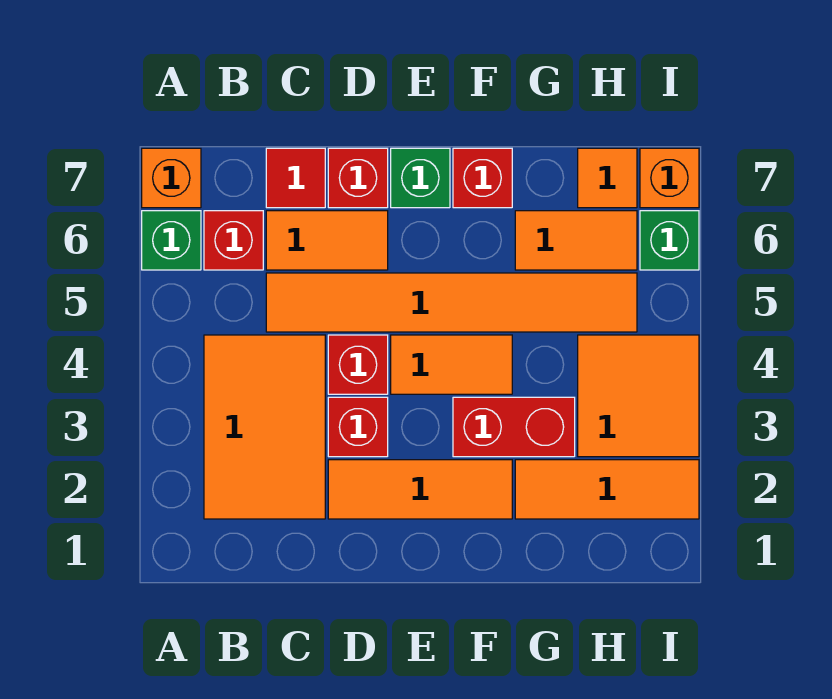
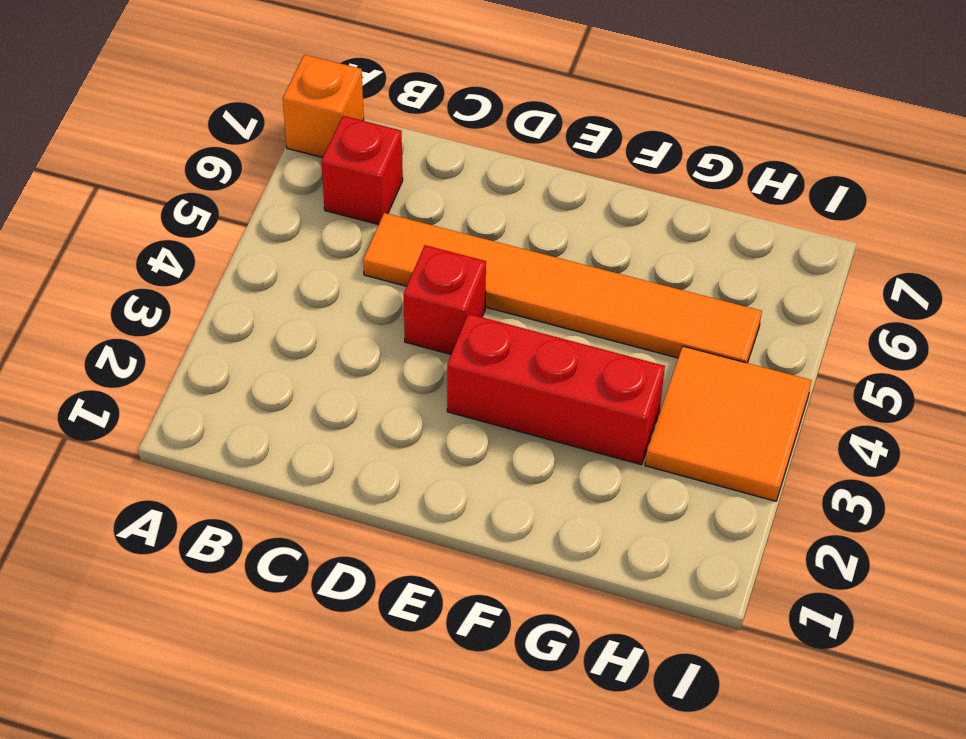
red 1x3 brick [447,314,665,465] -> red 1x2 brick [453,397,575,457]
none -> green 1x1 brick [142,211,201,270]
none -> orange 2x3 tile [204,335,325,519]
none -> orange 1x2 tile [266,211,388,270]

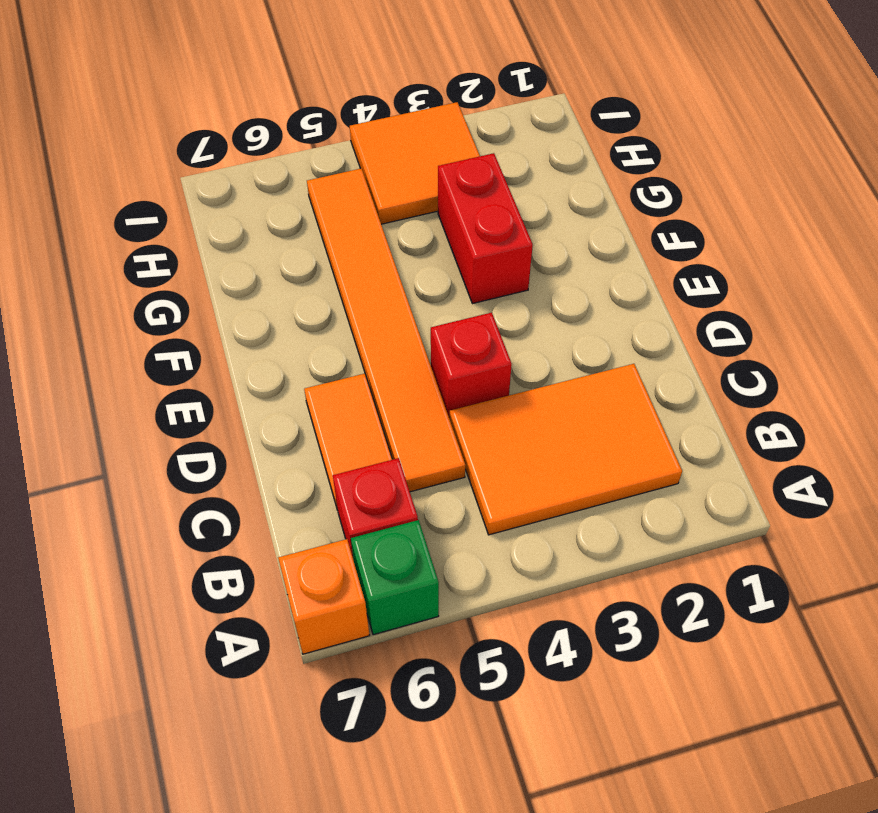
none -> red 1x1 tile [266,148,325,208]
none -> orange 1x3 tile [328,460,512,519]
none -> red 1x1 brick [328,397,388,457]

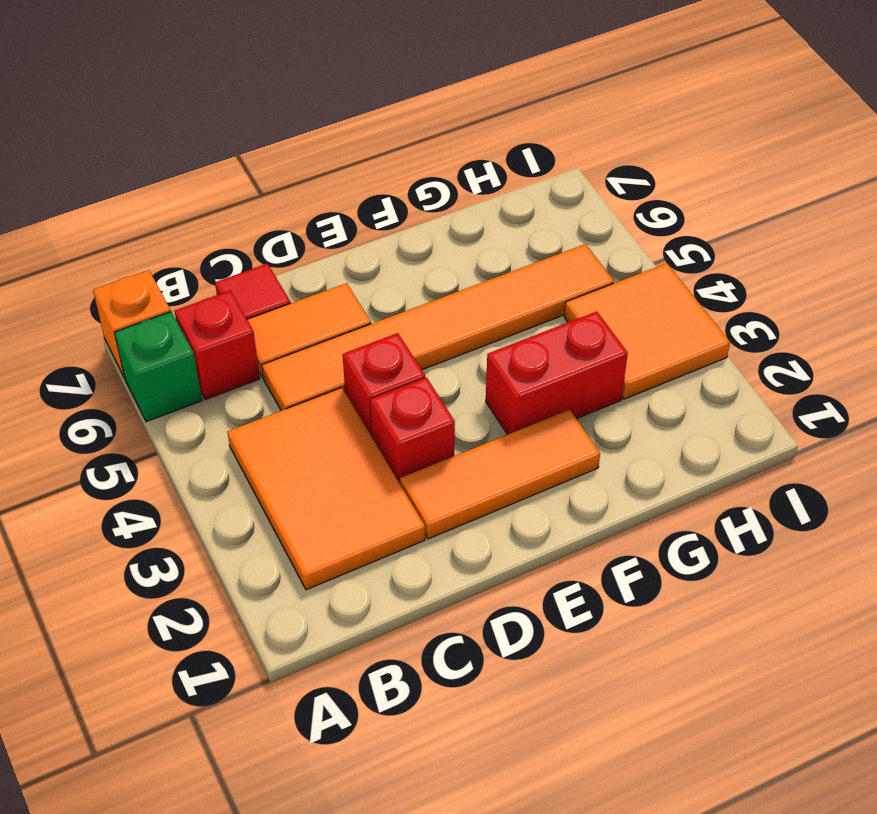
none -> red 1x1 brick [328,148,388,208]
none -> orange 1x2 tile [391,335,512,394]
none -> green 1x1 brick [391,148,450,208]

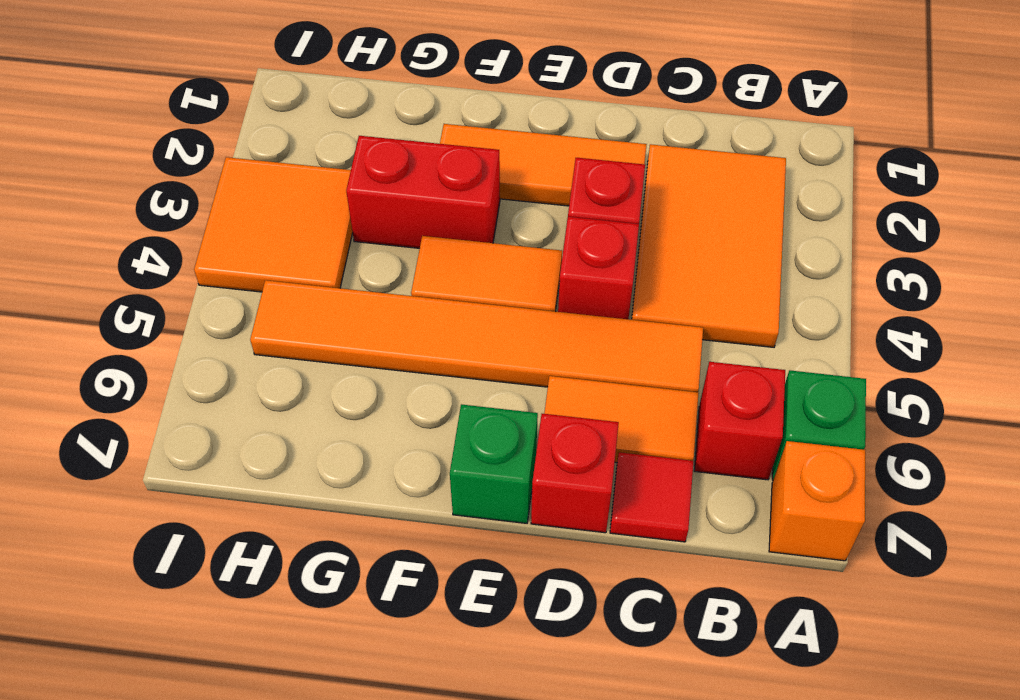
none -> red 1x1 brick [453,148,512,208]
none -> orange 1x3 tile [515,460,699,519]
none -> orange 1x2 tile [515,211,637,270]

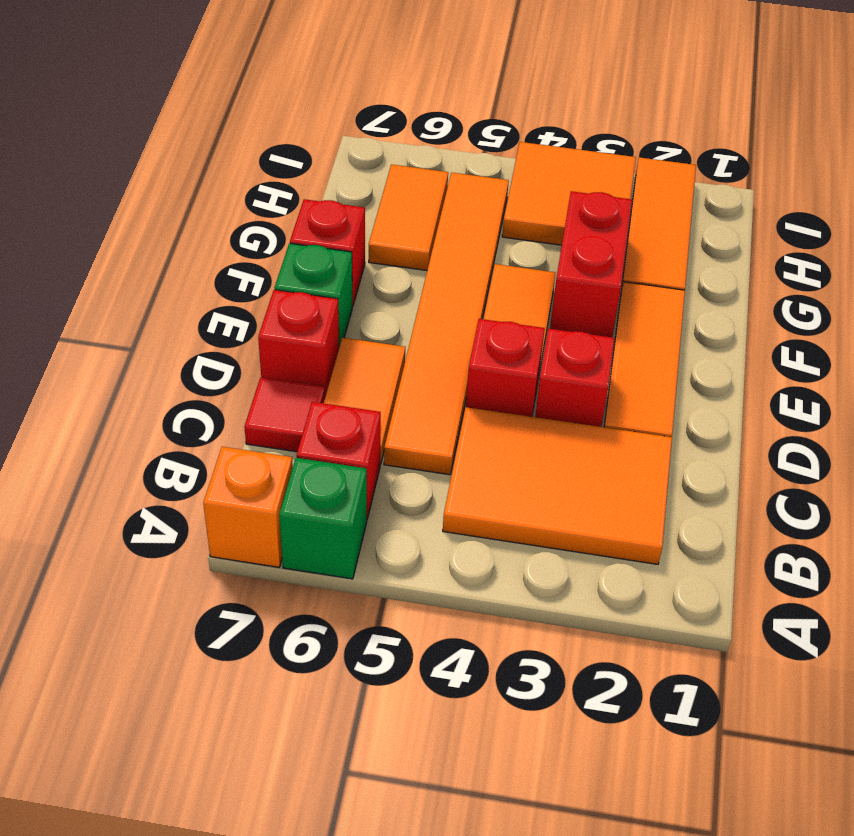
none -> orange 1x1 tile [578,148,637,208]
none -> green 1x1 brick [640,211,699,270]
none -> orange 1x1 brick [640,148,699,208]

